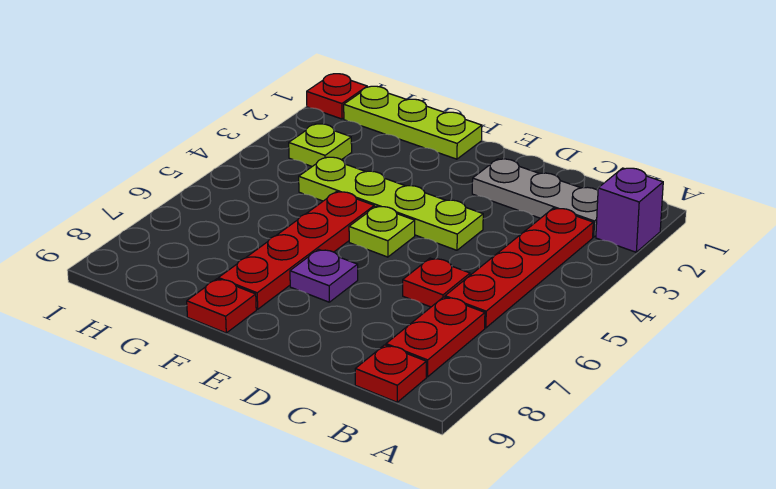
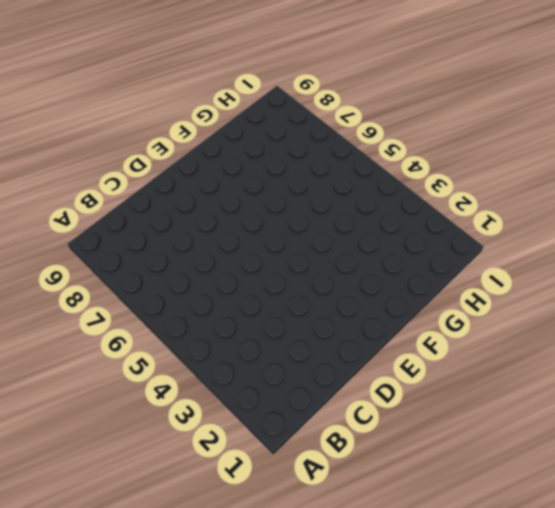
none -> purple 1x1 brick [596,168,663,252]
none -> grey 1x3 plate [472,159,598,237]
none -> red 1x4 plate [445,208,593,328]

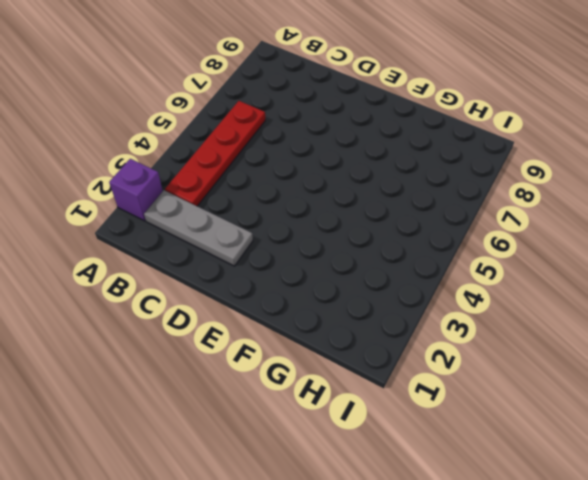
none -> red 1x2 plate [386,297,485,377]
none -> red 1x1 plate [355,345,426,402]
none -> red 1x1 plate [403,258,470,307]

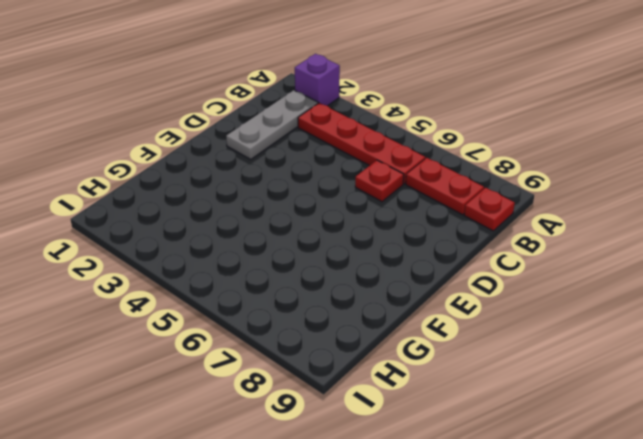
none -> lime 1x4 plate [299,157,483,250]
none -> lime 1x1 plate [349,206,415,257]
none -> purple 1x1 plate [290,249,358,302]

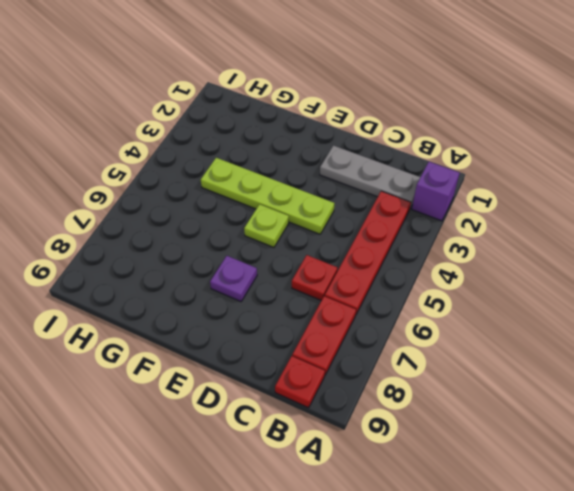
none -> lime 1x3 plate [344,86,482,159]
none -> red 1x4 plate [218,192,374,309]
none -> red 1x1 plate [187,279,256,333]

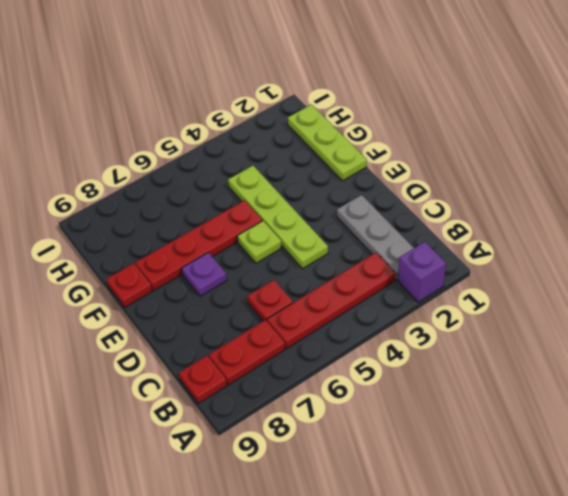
none -> lime 1x1 plate [289,124,352,166]
none -> red 1x1 plate [307,74,367,119]

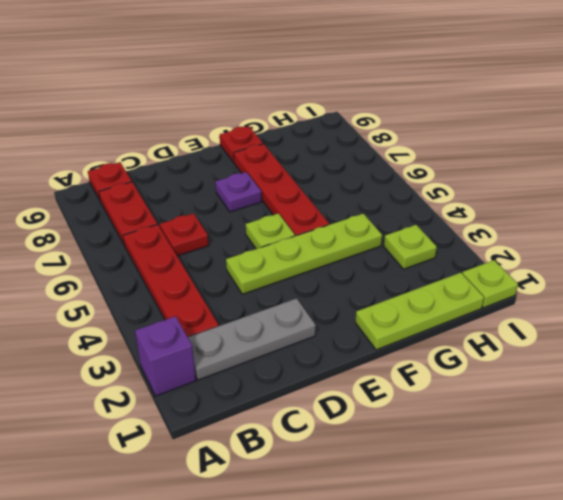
lime 1x1 plate [462,260,518,308] -> red 1x1 plate [307,74,367,119]

